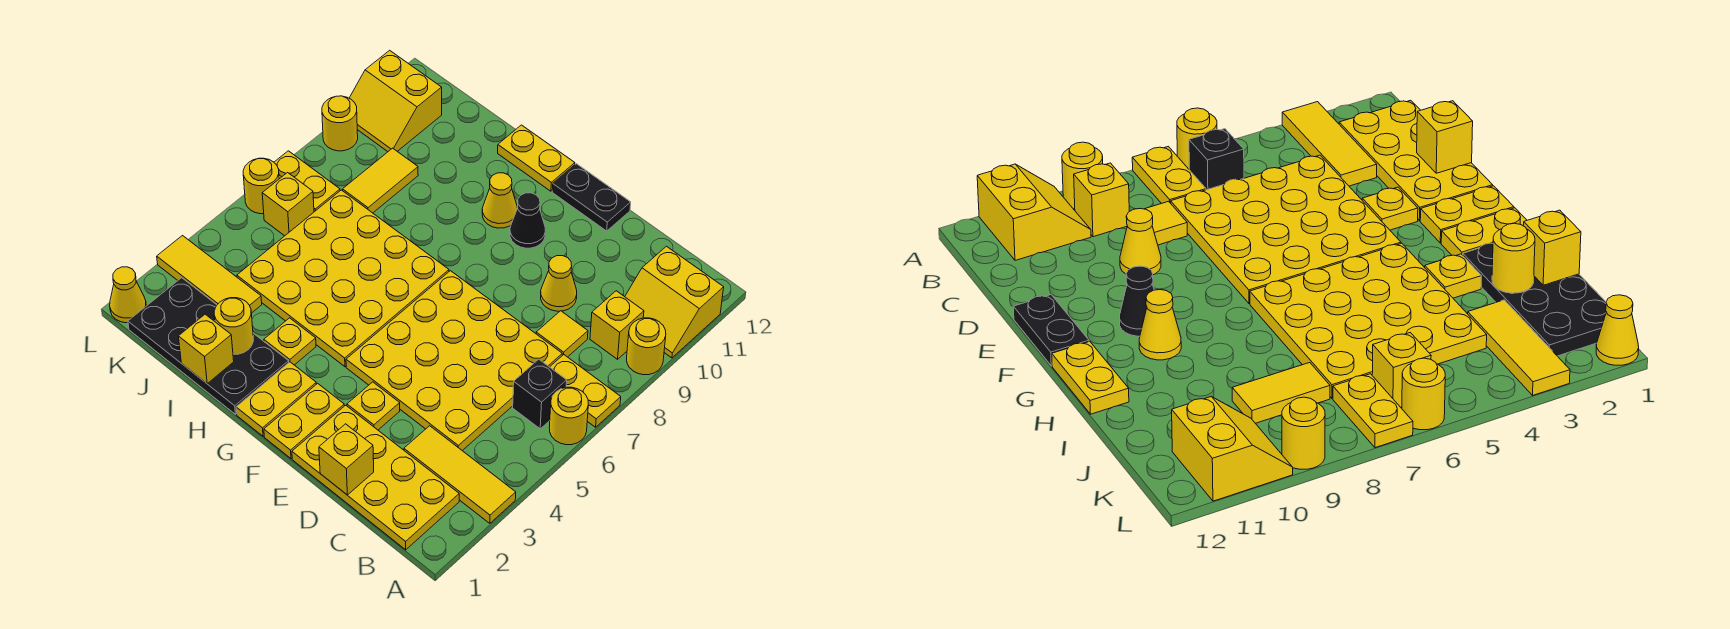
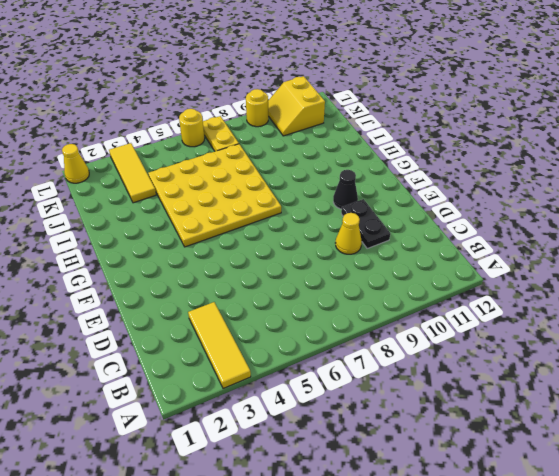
black 1x2 plate [341,199,390,248] -> black 1x2 plate moved to [552,164,631,231]
none -> yellow 1x1 round brick [549,387,588,445]
none -> yellow 1x2 plate [550,355,621,427]
none -> yellow 1x1 round brick [627,318,666,375]
none -> yellow 2x2 slope [625,246,724,358]

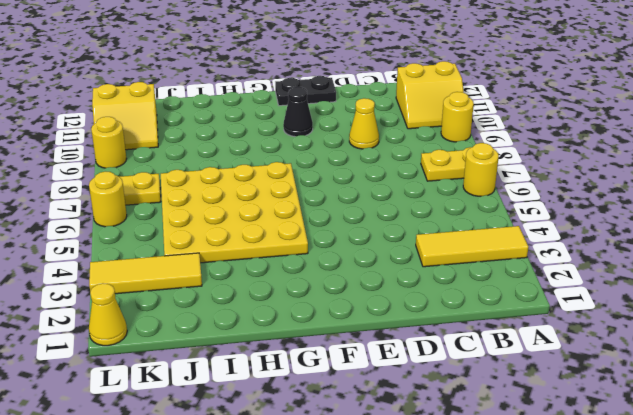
none -> yellow 2x4 plate [292,405,459,550]
none -> black 1x1 brick [513,359,567,429]
none -> yellow 1x1 brick [590,291,644,359]
none -> yellow 4x4 plate [346,271,562,451]

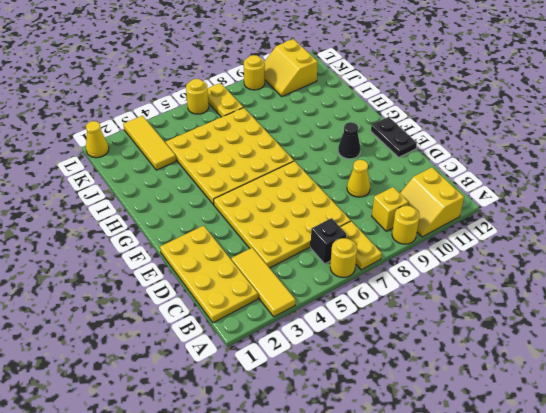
none -> yellow 1x1 tile [536,311,588,357]
none -> yellow 1x1 plate [347,382,400,430]
none -> yellow 1x2 plate [264,383,344,459]
none -> yellow 1x2 plate [236,362,316,436]

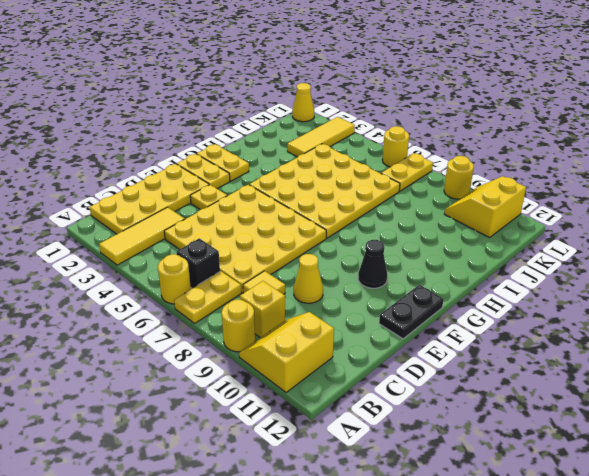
none -> yellow 1x1 cone [482,173,517,228]
none -> yellow 1x2 plate [498,125,575,191]
none -> black 2x4 plate [128,278,289,414]
none -> yellow 1x1 plate [264,318,316,365]

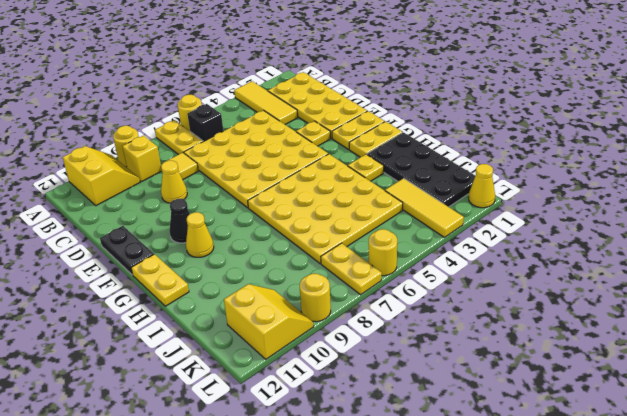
none -> yellow 1x2 tile [343,148,418,213]
none -> yellow 1x1 brick [262,173,314,236]
none -> yellow 1x1 brick [319,424,374,495]
none -> yellow 1x1 brick [178,314,234,383]

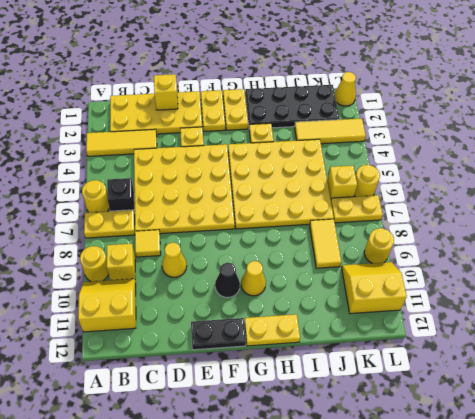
none -> yellow 1x1 brick [178,314,234,383]
none -> yellow 1x1 round brick [214,298,253,354]

